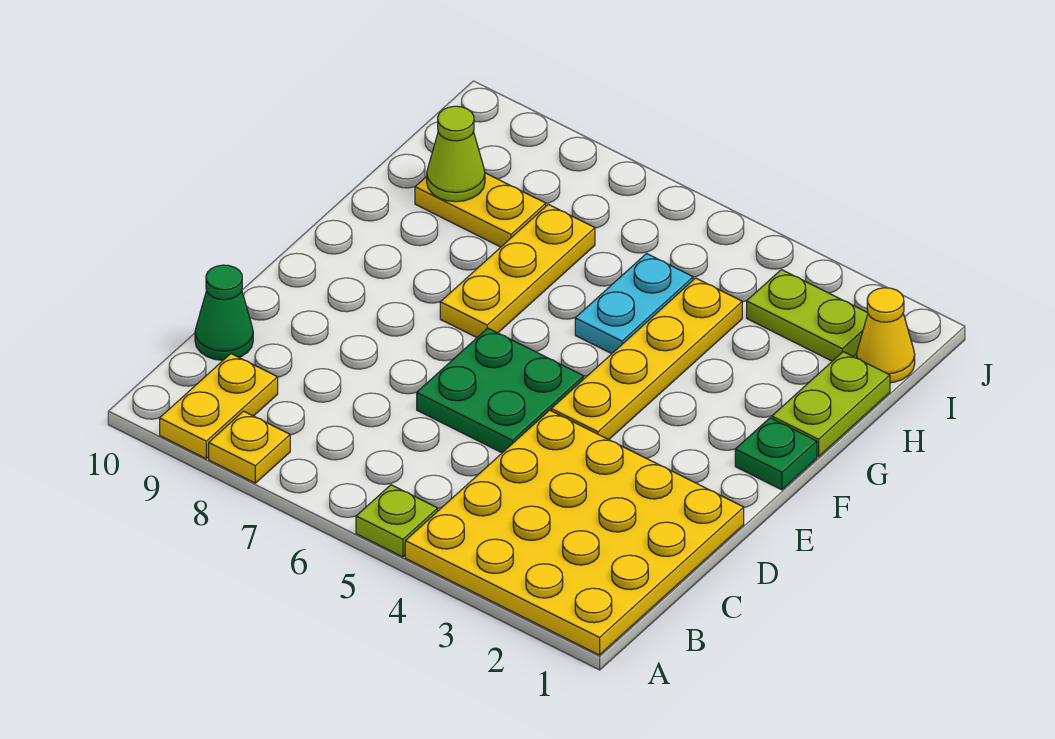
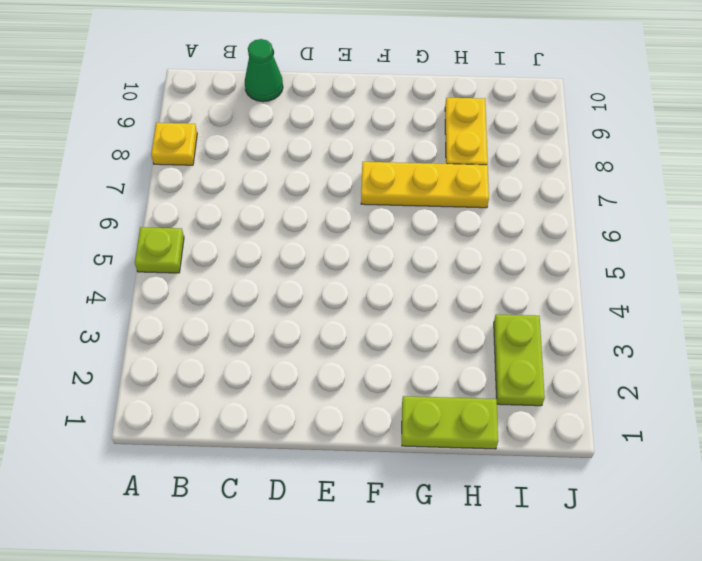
none -> yellow 4x4 plate [405,410,744,655]
none -> yellow 1x2 plate [160,354,278,459]
none -> green 2x2 plate [417,328,584,453]

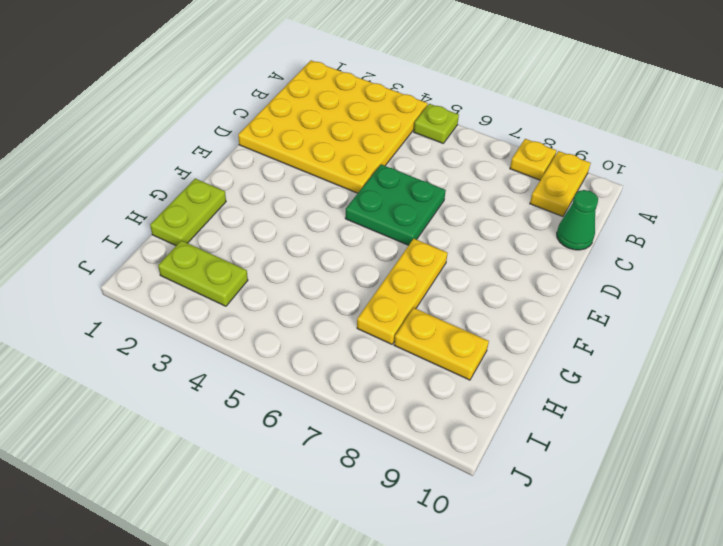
none -> yellow 1x4 plate [551,278,742,440]
none -> green 1x1 plate [735,418,817,490]
none -> cyan 1x2 plate [575,254,693,354]

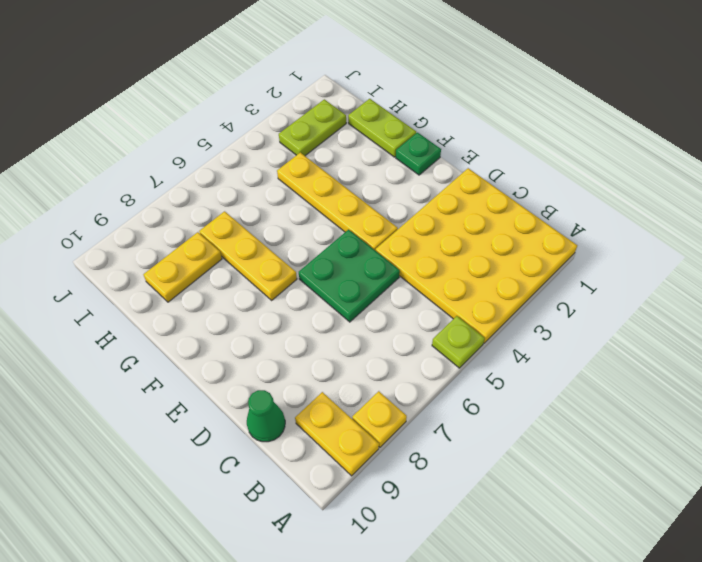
none -> cyan 1x2 plate [575,254,693,354]
none -> yellow 1x1 cone [856,288,915,383]
none -> lime 1x1 cone [427,106,485,202]

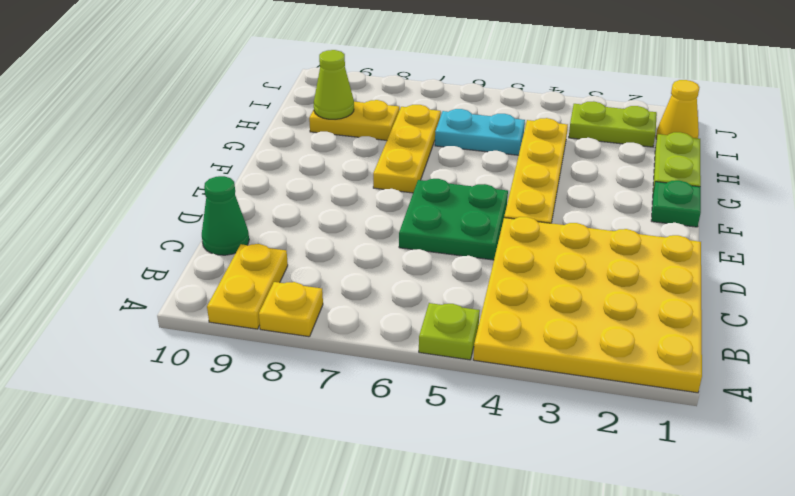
cyan 1x2 plate [435,109,525,155] -> cyan 1x2 plate turned to [575,254,693,354]

